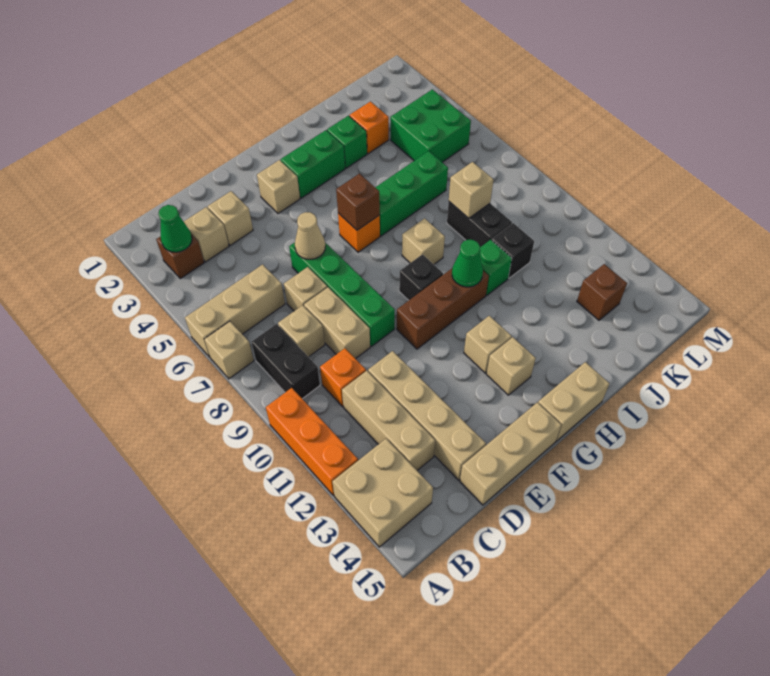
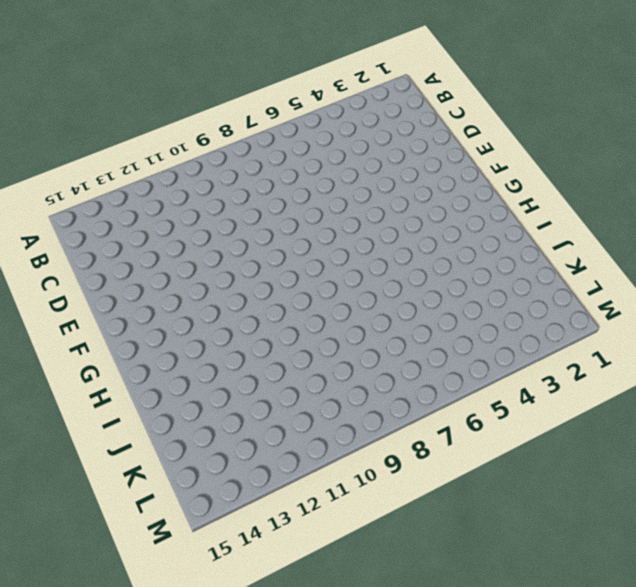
none -> tan 1x3 brick [185,264,285,357]
none -> tan 1x1 brick [204,321,254,379]
none -> orange 1x3 brick [266,388,358,496]
none -> tan 2x2 brick [332,439,433,547]

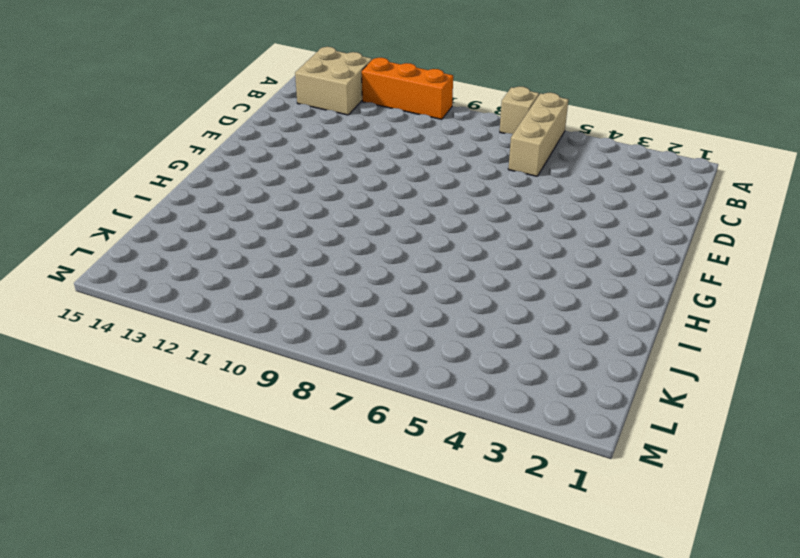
none -> brown 1x1 brick [156,234,204,279]
none -> black 1x2 brick [252,324,320,399]
none -> tan 1x1 brick [184,207,229,262]
none -> tan 1x1 brick [278,305,325,357]

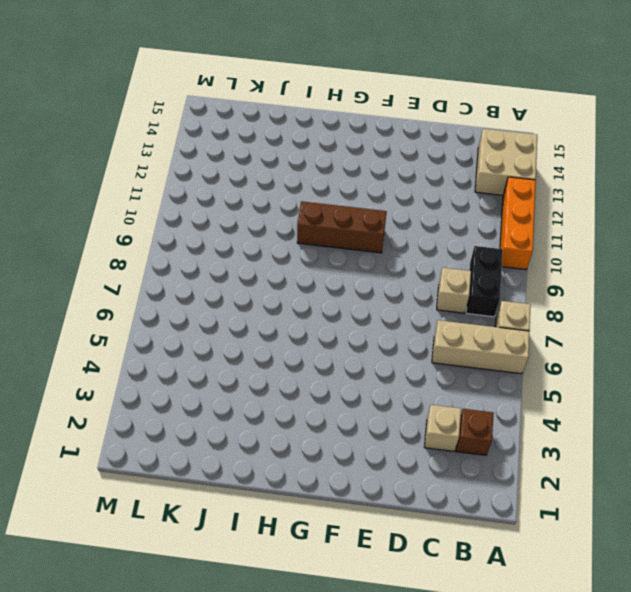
none -> orange 1x1 brick [320,348,366,406]
none -> tan 1x3 brick [342,371,435,471]
none -> tan 1x1 brick [208,191,253,246]
none -> tan 1x1 brick [284,267,327,311]

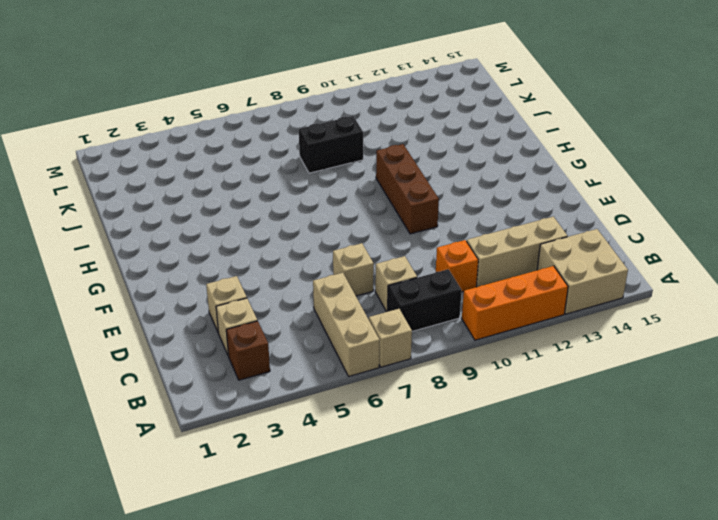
none -> tan 1x2 brick [304,287,370,359]
none -> tan 1x4 brick [368,351,486,480]
none -> tan 1x3 brick [460,402,561,505]
none -> green 1x4 brick [289,243,395,346]

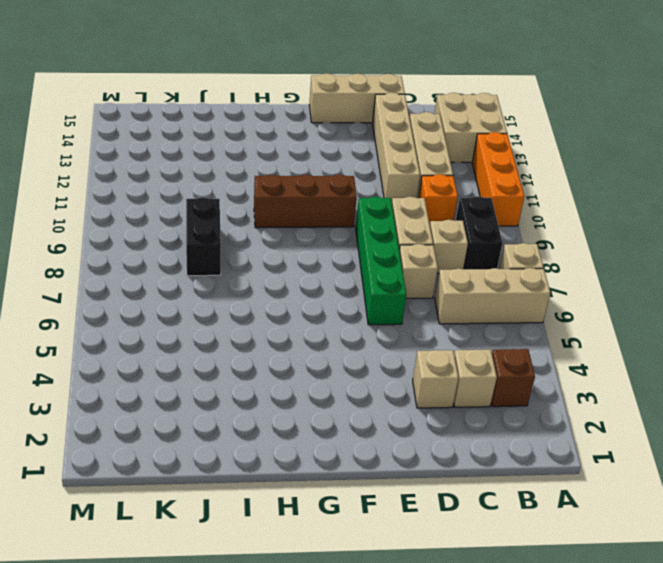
none -> tan 1x1 brick [257,160,300,214]
none -> green 1x2 brick [281,130,345,198]
none -> orange 1x1 brick [338,213,380,252]
none -> black 1x1 brick [399,254,443,300]

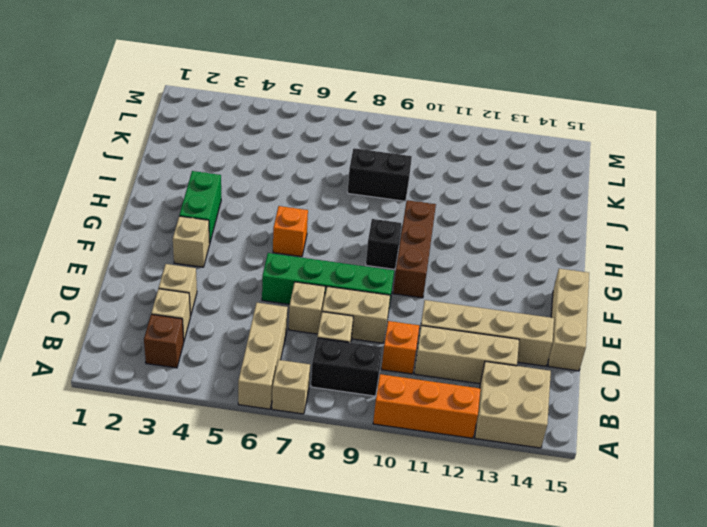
none -> tan 1x1 brick [464,316,512,373]
none -> tan 1x1 brick [486,337,536,395]
none -> tan 1x2 brick [538,362,610,441]
none -> green 1x3 brick [375,151,448,236]

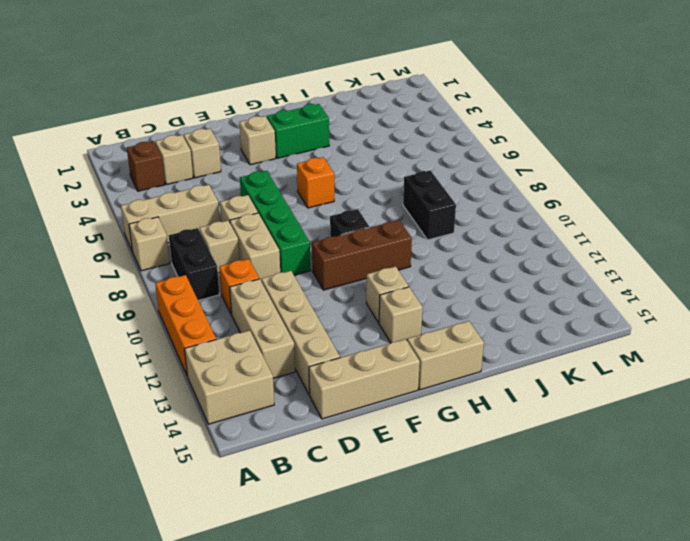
none -> green 1x3 brick [375,151,448,236]
none -> tan 1x1 brick [402,218,445,264]
none -> green 1x1 brick [327,116,367,168]
none -> green 1x1 brick [480,240,512,295]

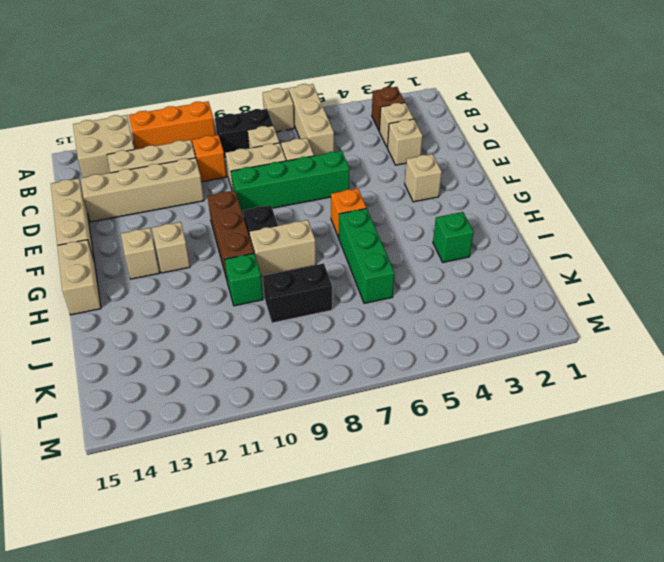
tan 1x2 brick [249,220,316,276] -> tan 1x1 brick [402,218,445,264]
none -> green 1x2 brick [281,130,345,198]
none -> orange 1x1 brick [350,102,389,154]
none -> black 1x1 brick [492,223,534,278]
none -> green 2x2 brick [390,89,471,162]

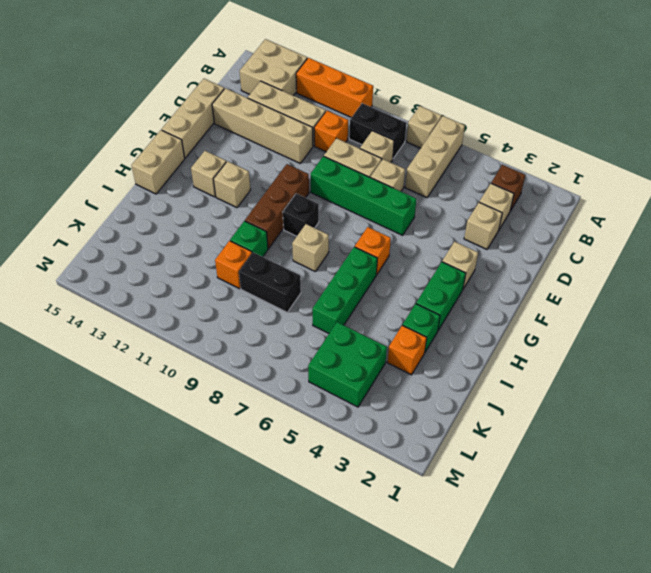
orange 1x1 brick [215,241,252,289] -> black 1x1 brick [492,223,534,278]
none -> brown 1x1 brick [577,264,627,320]
none -> green 1x1 cone [158,205,192,252]
none -> tan 1x1 cone [295,212,325,259]
none -> brown 1x1 brick [336,173,380,230]

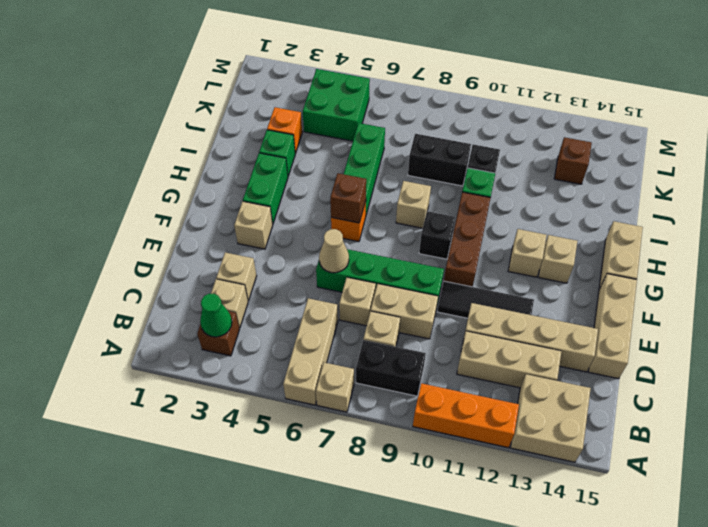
black 1x3 tile [437,281,534,318] -> none
none -> orange 1x1 brick [320,348,366,406]
none -> green 1x1 cone [452,240,483,287]
none -> tan 1x1 brick [449,162,493,218]

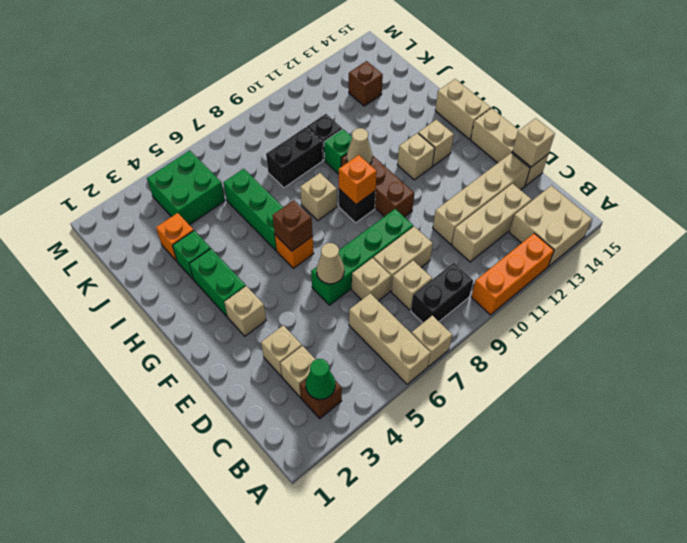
tan 1x1 brick [512,118,555,167] -> tan 1x1 brick moved to [449,162,493,218]
orange 1x1 brick [339,155,377,204] -> orange 1x1 brick moved to [320,348,366,406]
tan 1x1 cone [347,128,372,164] -> green 1x1 cone [452,240,483,287]

